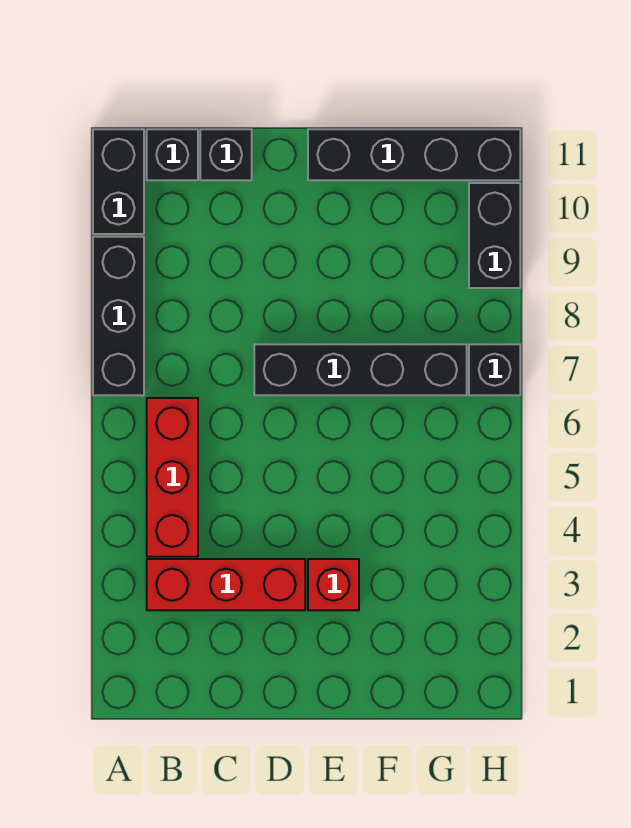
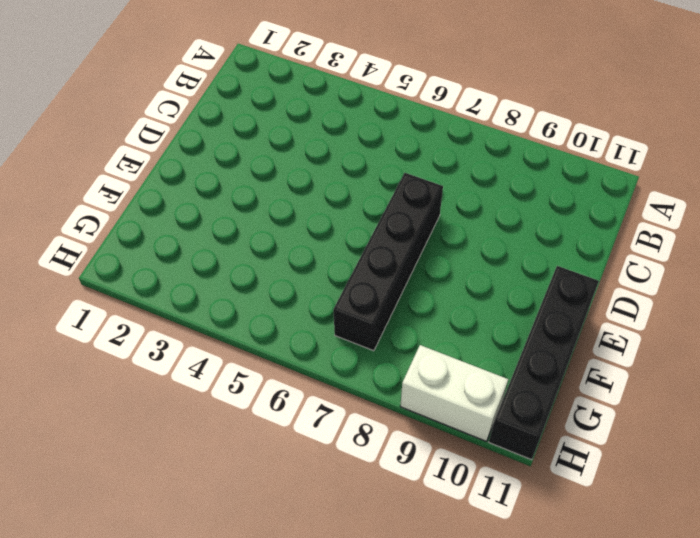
white 1x2 brick [400,345,508,441] -> black 1x2 brick [469,183,520,288]
none -> black 1x3 brick [93,237,144,395]
none -> black 1x2 brick [93,129,144,234]

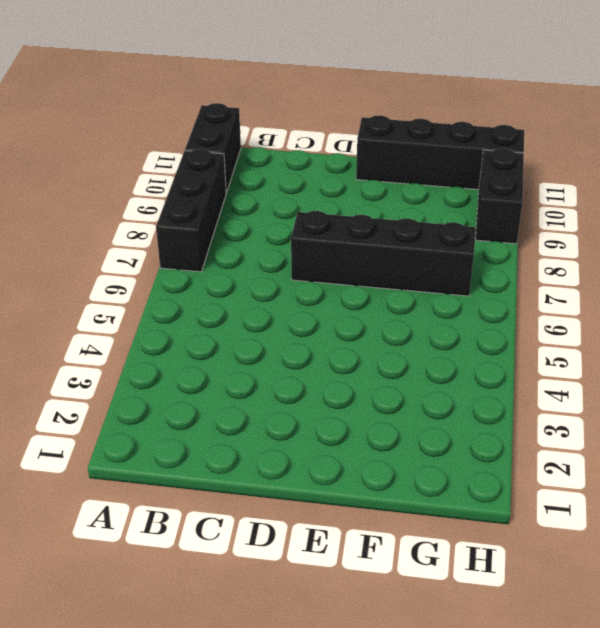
none -> red 1x3 brick [147,559,305,610]
none -> red 1x3 brick [147,398,198,557]

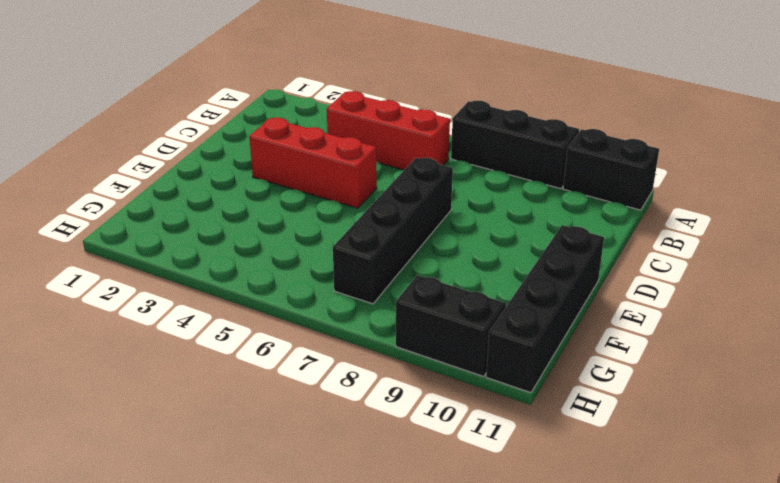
red 1x3 brick [249,118,377,208] -> red 1x3 brick turned to [147,559,305,610]
none -> black 1x1 brick [147,129,198,180]
none -> black 1x1 brick [200,129,252,180]

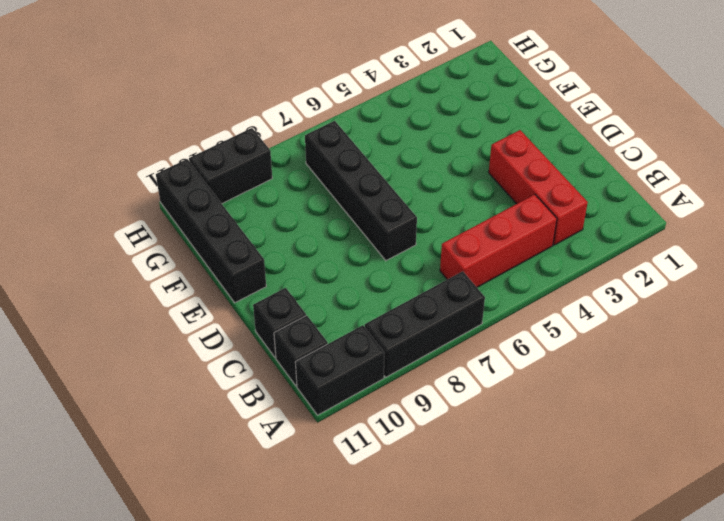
none -> red 1x1 brick [308,559,359,610]
none -> black 1x1 brick [469,344,520,395]

